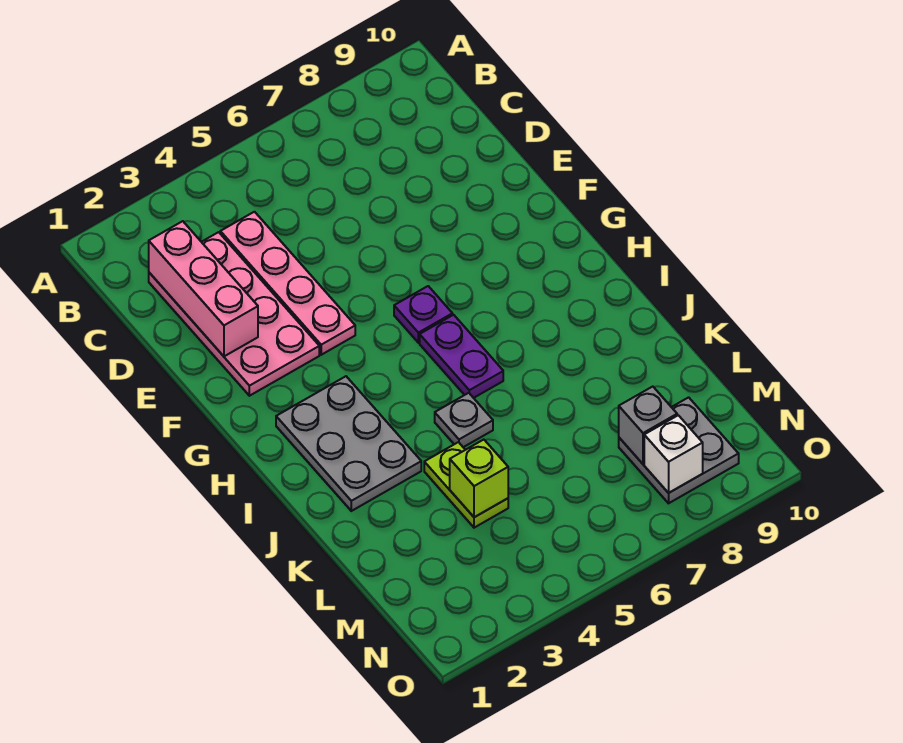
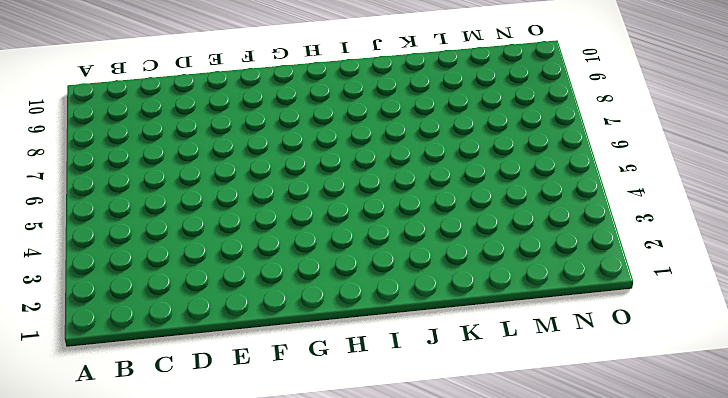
none -> pink 2x4 plate [149,232,319,396]
none -> pink 1x4 plate [220,212,355,355]
none -> purple 1x1 plate [394,286,453,343]

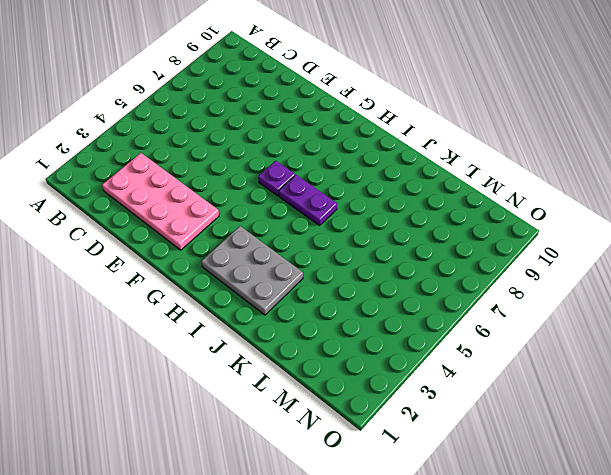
none -> pink 1x4 plate [220,212,355,355]
none -> grey 1x1 plate [435,393,493,447]
none -> lime 1x2 plate [424,442,508,528]

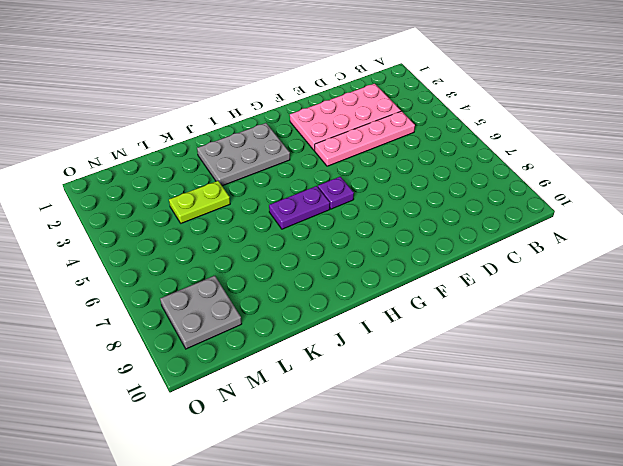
none -> grey 1x1 plate [435,393,493,447]
none -> pink 1x3 brick [149,221,258,356]
none -> lime 1x1 brick [450,440,508,517]

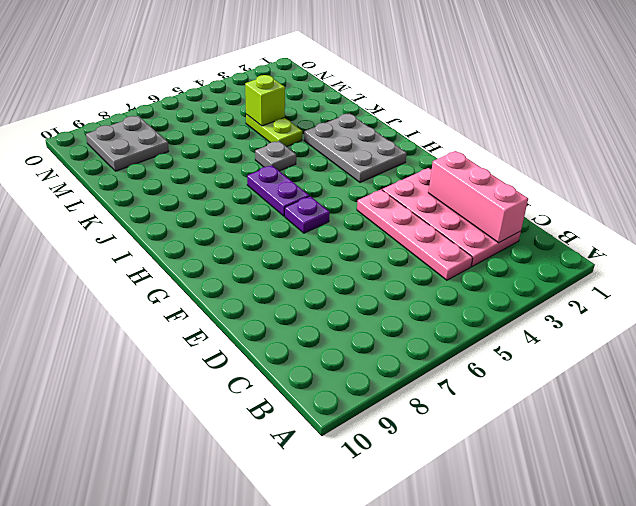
none -> grey 1x1 brick [619,387,677,464]
none -> white 1x1 brick [644,415,703,493]

